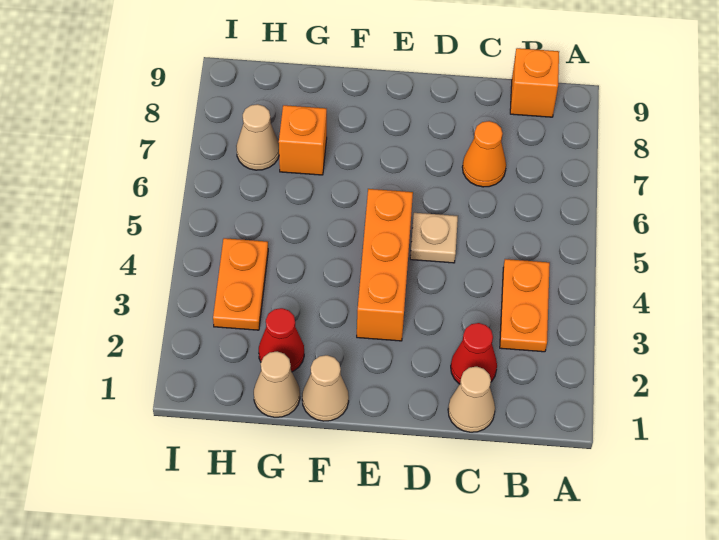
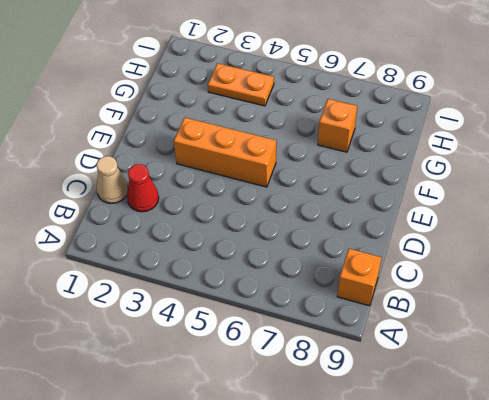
none -> orange 1x2 plate [500,259,550,352]
none -> orange 1x1 cone [462,121,506,187]
none -> tan 1x1 plate [410,213,458,263]

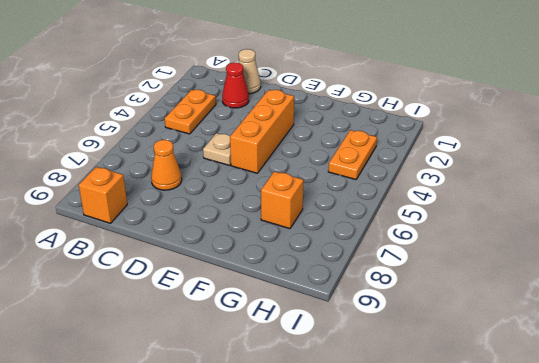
none -> tan 1x1 cone [302,355,349,421]
none -> tan 1x1 cone [254,352,300,417]
none -> red 1x1 cone [259,308,304,372]

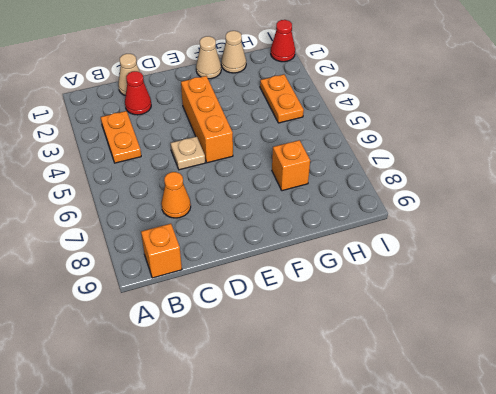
red 1x1 cone [271,20,295,62] -> red 1x1 cone moved to [259,308,304,372]
none -> tan 1x1 cone [236,104,279,170]

